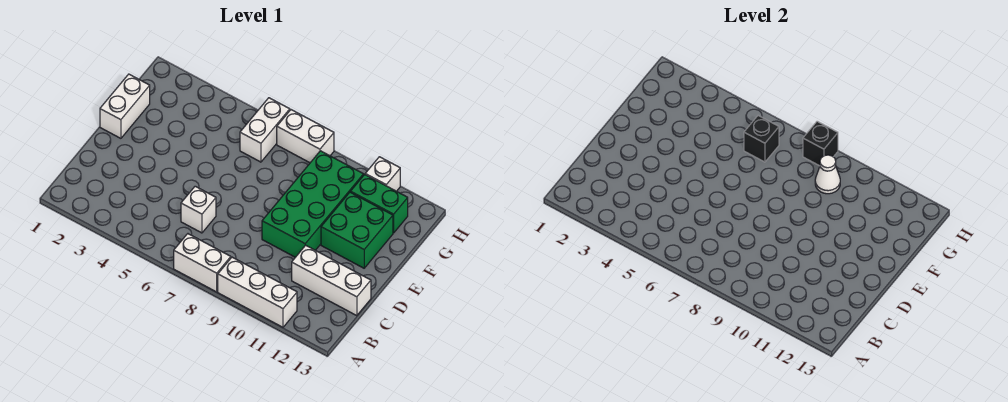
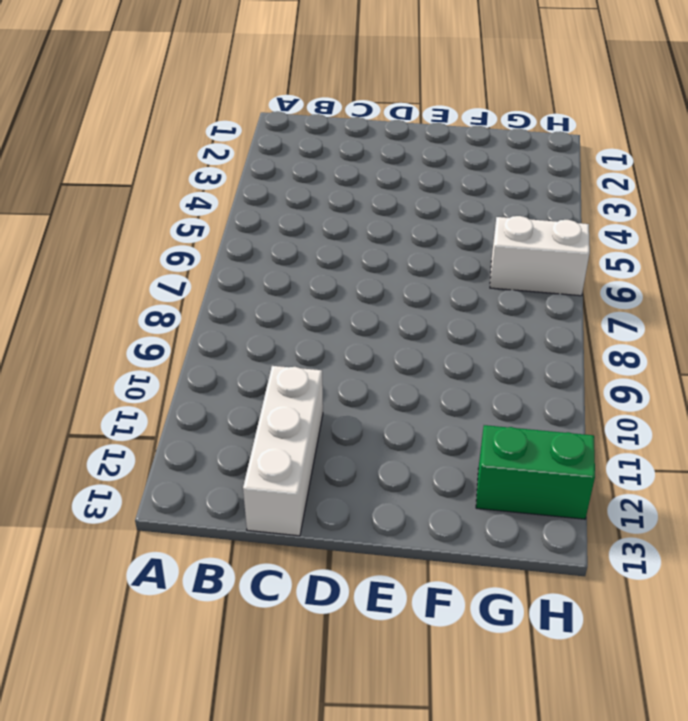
green 1x2 brick [476,425,595,519] -> green 1x2 brick turned to [351,174,408,233]
none -> white 1x2 brick [174,234,231,292]
none -> white 1x3 brick [218,257,297,327]
none -> white 1x1 brick [181,186,216,233]

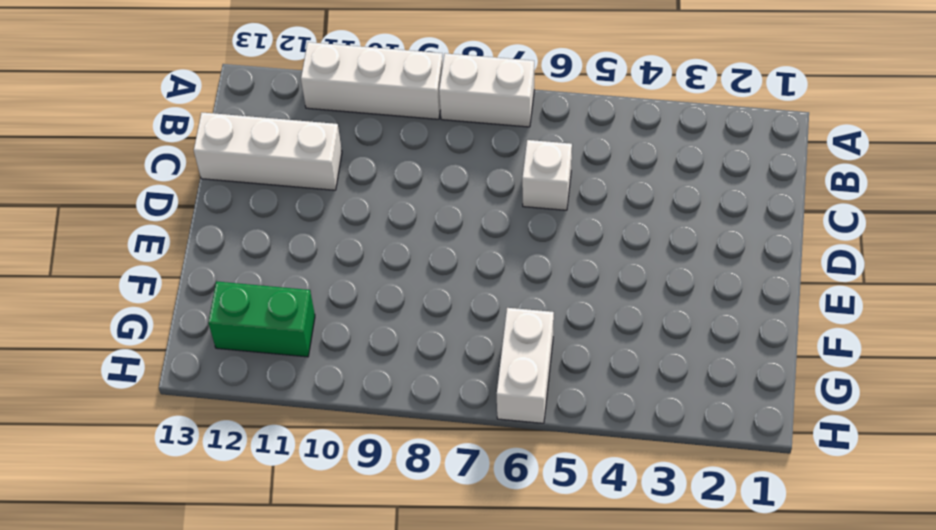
none -> green 2x4 brick [262,151,364,257]
none -> white 1x2 brick [100,74,150,138]
none -> green 2x2 brick [321,192,393,268]

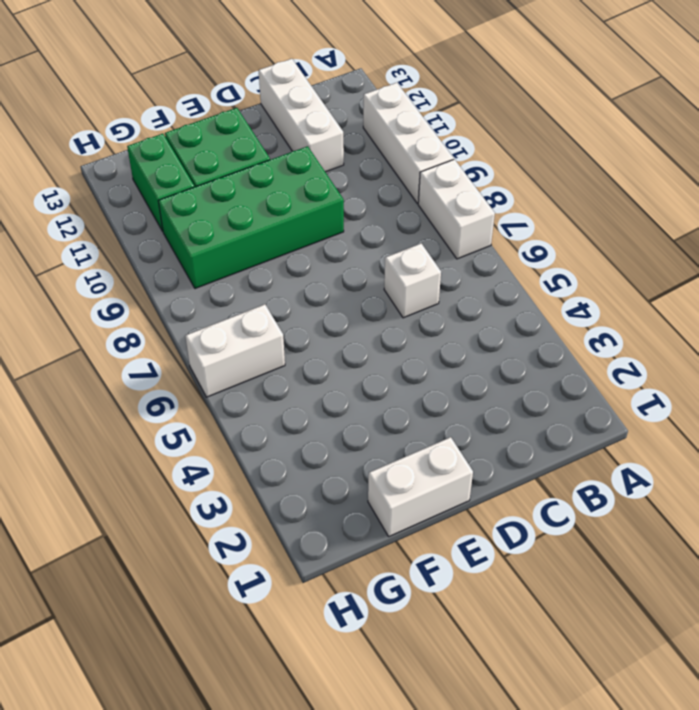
none -> white 1x2 brick [277,110,334,163]
none -> white 1x1 brick [365,157,400,191]
none -> black 1x1 brick [744,116,779,162]

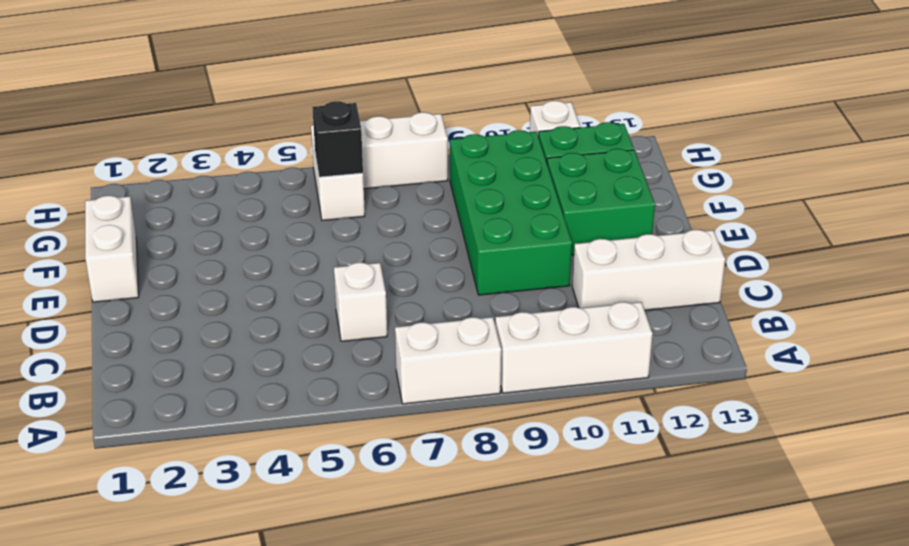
none -> white 1x1 cone [815,155,840,194]
none -> black 1x1 brick [803,121,838,166]

